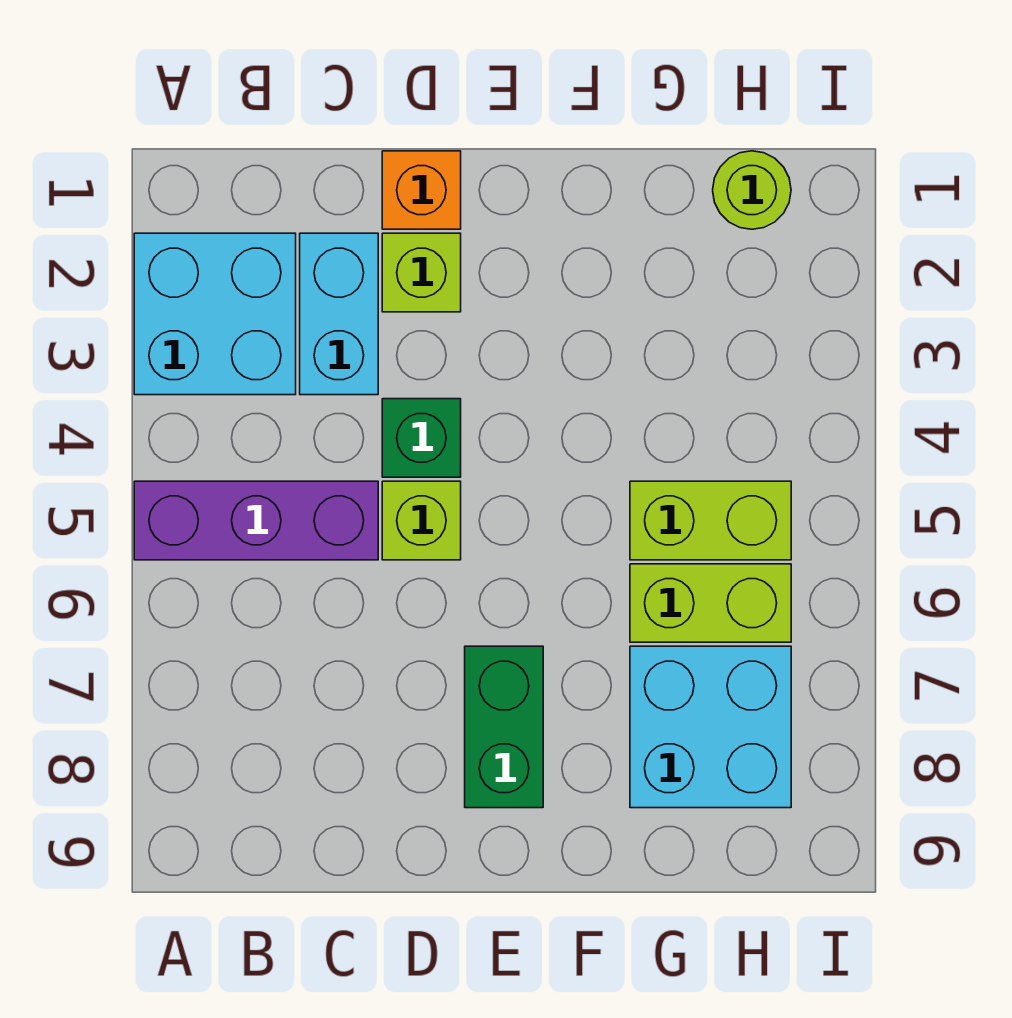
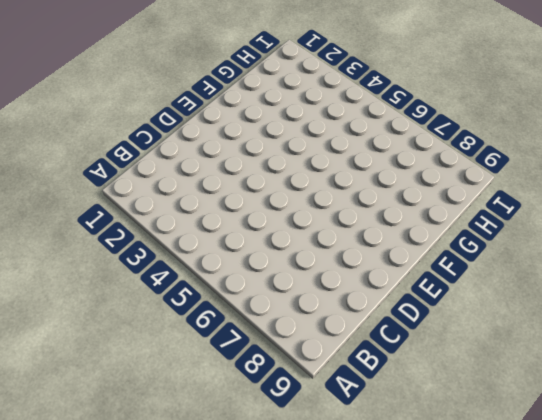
none -> cyan 2x2 brick [134,233,296,395]
none -> purple 1x3 brick [134,481,378,560]
none -> cyan 1x2 brick [300,233,378,395]

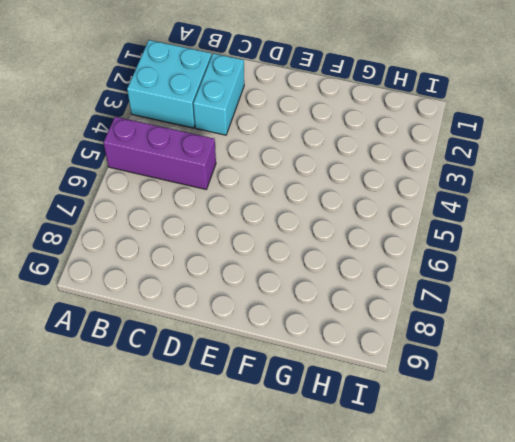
none -> orange 1x1 brick [382,151,461,229]
none -> lime 1x1 brick [382,233,461,312]
none -> green 1x1 brick [382,399,461,477]

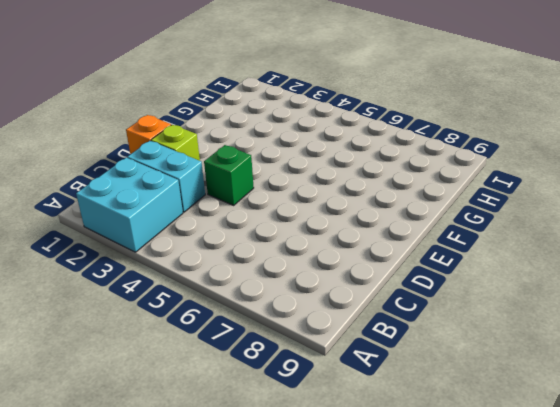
none -> purple 1x3 brick [134,481,378,560]
none -> lime 1x1 brick [382,481,461,560]
none -> green 1x2 brick [465,646,543,808]

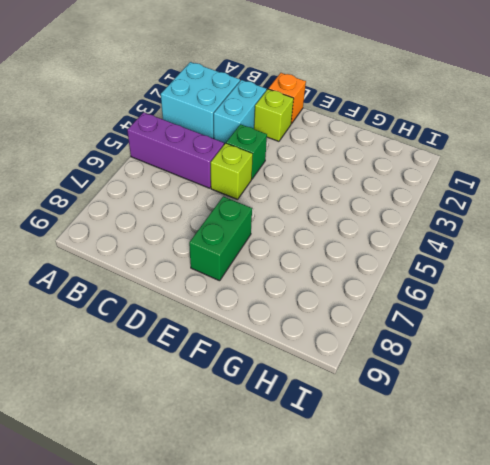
none -> lime 1x2 brick [630,481,791,560]
none -> lime 1x2 brick [630,564,791,642]
none -> cyan 2x2 brick [630,646,791,808]

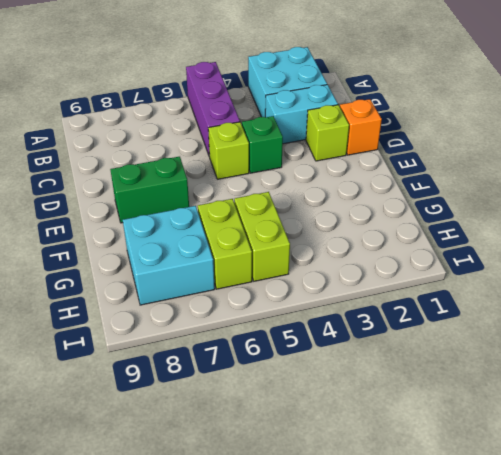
none -> lime 1x1 round brick [713,151,791,229]

